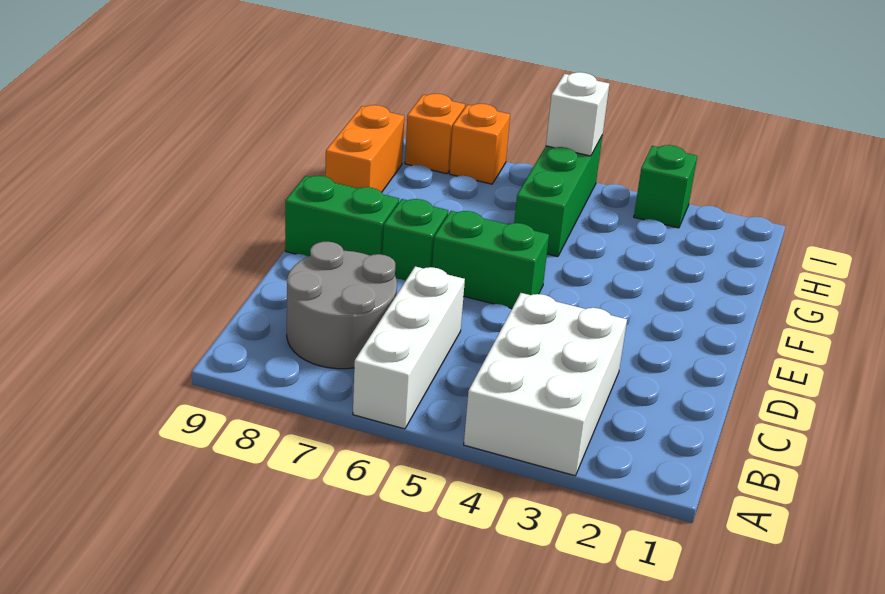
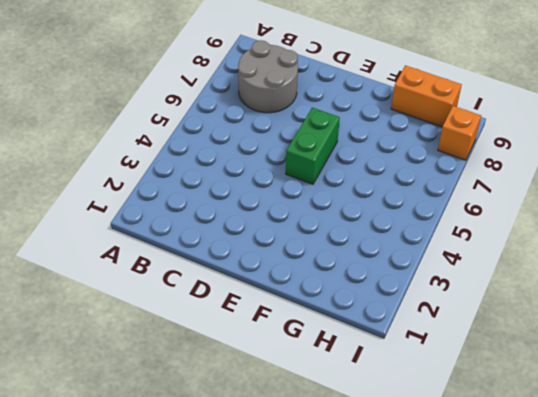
none -> white 2x3 brick [464,293,627,476]
none -> white 1x3 brick [353,266,465,429]
none -> green 1x1 brick [383,199,448,281]

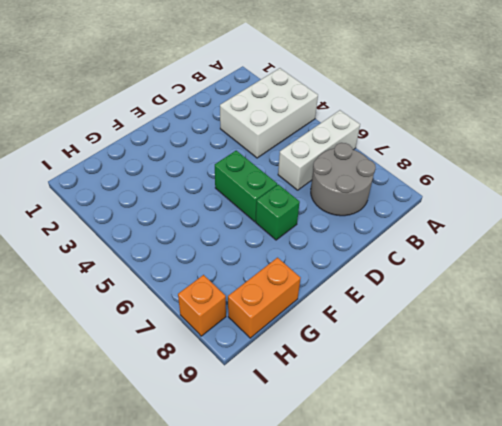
none -> green 1x2 brick [285,176,399,257]
none -> green 1x3 brick [514,135,603,257]
none -> green 1x1 brick [634,145,697,228]

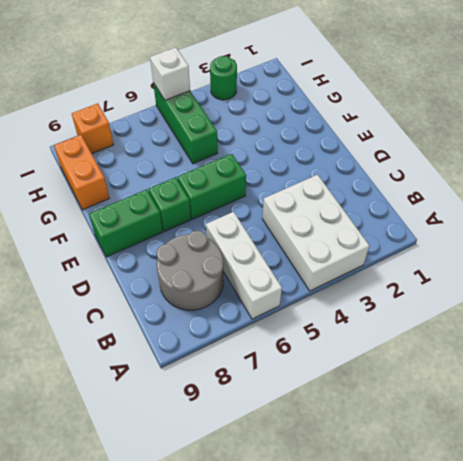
green 1x1 round brick [210,56,237,100] -> green 1x1 brick [634,145,697,228]
none -> orange 1x1 brick [449,104,510,184]

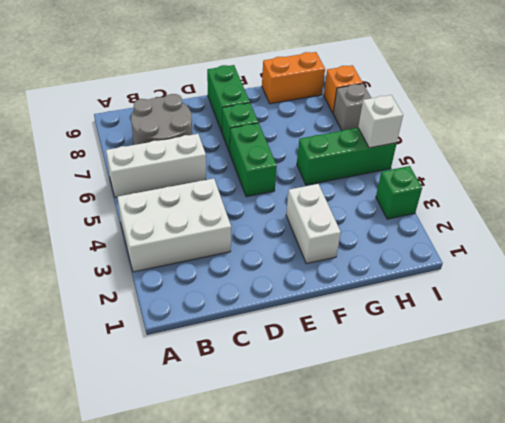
white 1x2 brick [286,184,341,264] -> none
grey 1x1 brick [333,84,371,131] -> orange 1x1 brick [449,104,510,184]

